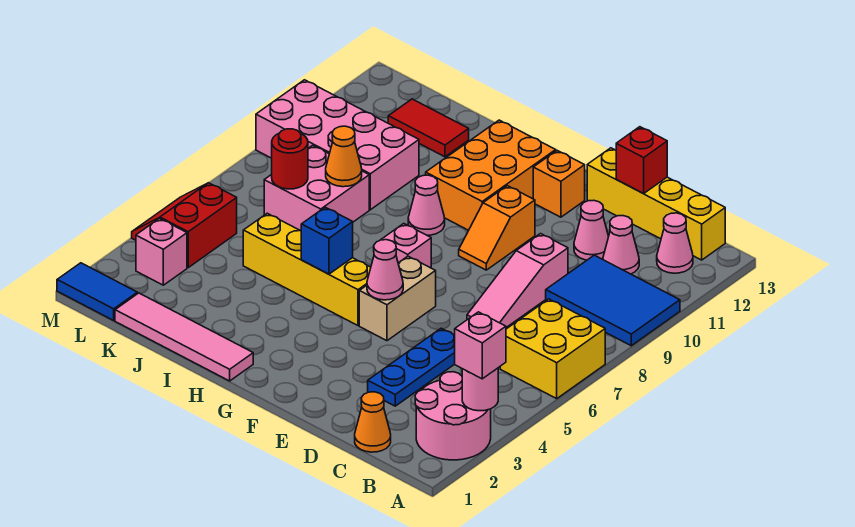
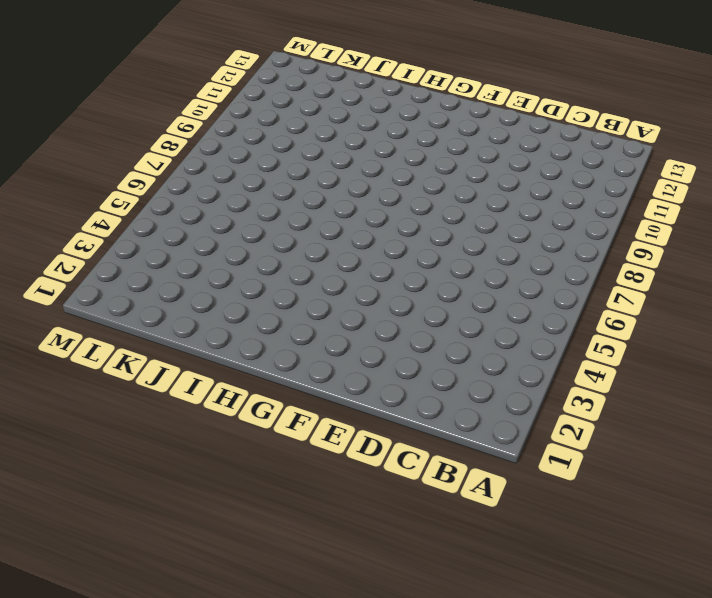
none -> pink 2x2 round brick [415,372,491,460]
none -> yellow 2x2 brick [500,299,605,399]
none -> blue 2x3 tile [546,255,680,346]
none -> pink 1x1 cone [657,213,693,273]

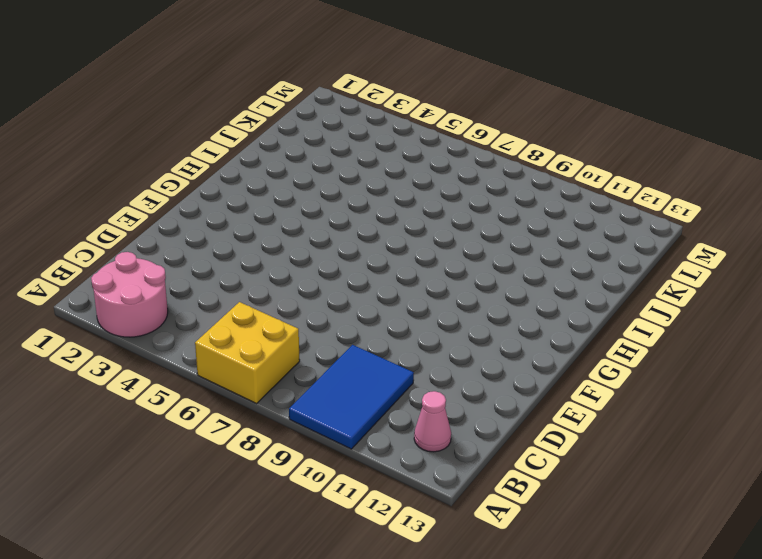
none -> yellow 1x4 brick [587,148,725,260]
none -> orange 1x1 cone [355,392,391,452]
none -> pink 1x1 cone [603,216,639,274]
none -> blue 1x3 plate [368,328,455,406]

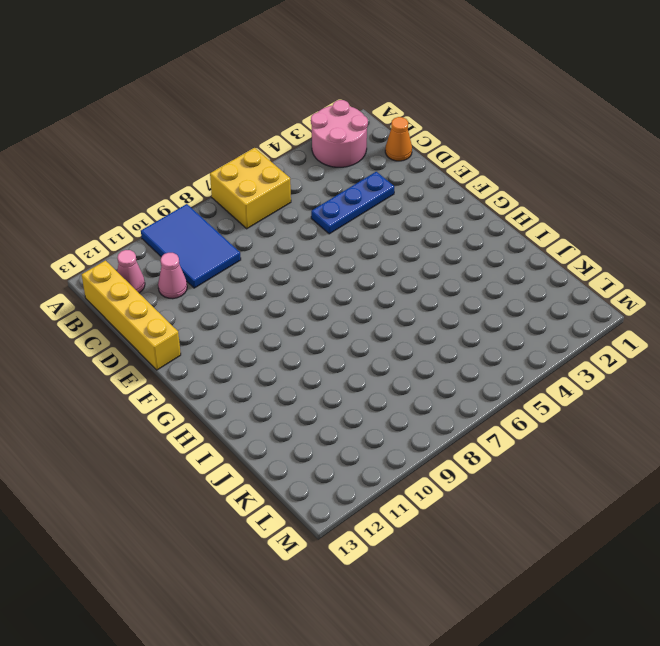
none -> pink 1x3 slope [467,234,568,327]
none -> pink 1x1 cone [574,200,609,260]
none -> tan 1x2 brick [359,256,436,341]
none -> orange 1x2 slope [459,186,535,270]

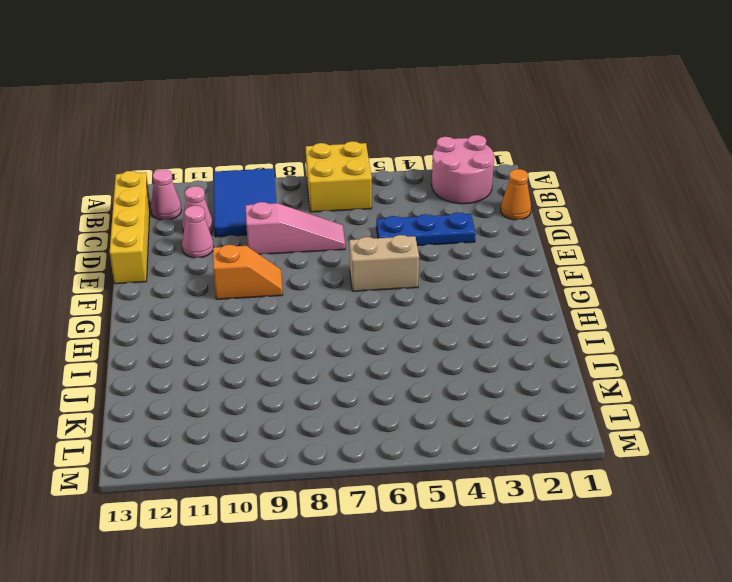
none -> orange 1x1 brick [533,151,585,217]
none -> yellow 1x4 brick [243,213,371,325]
none -> pink 1x1 brick [381,224,431,268]
none -> orange 2x3 brick [426,120,556,230]

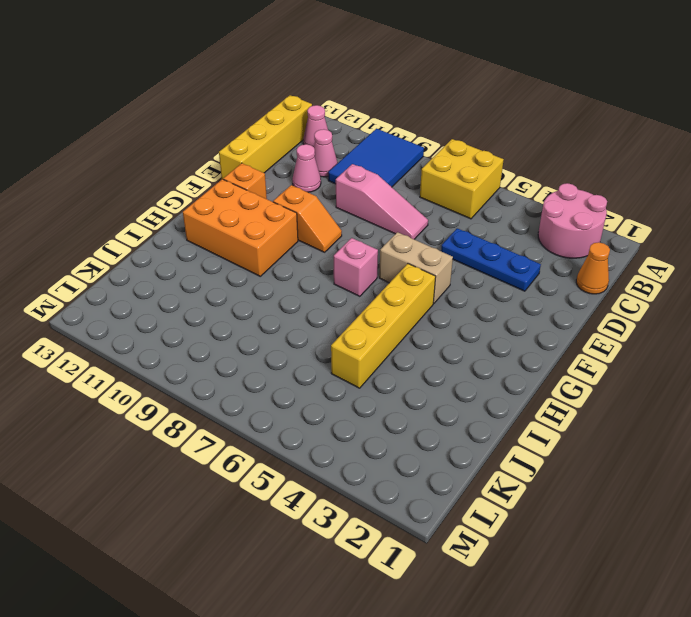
none -> pink 1x4 tile [115,293,253,381]
none -> pink 1x1 cone [408,175,445,235]
none -> pink 2x2 brick [264,145,369,231]
none -> pink 2x4 brick [256,80,419,210]

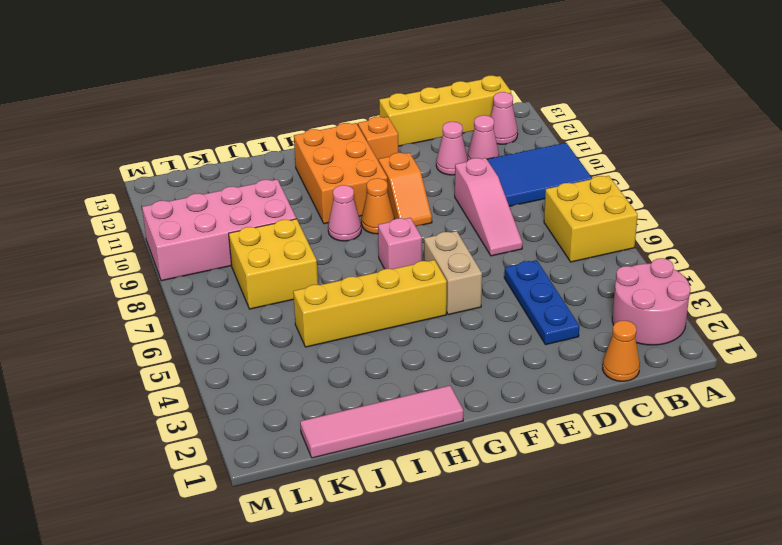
orange 1x1 cone [361,178,394,234] -> orange 1x1 cone moved to [326,126,362,187]
yellow 2x2 brick [229,219,318,309] -> pink 2x2 brick [264,145,369,231]
none -> red 1x2 tile [388,99,469,157]
none -> blue 1x2 tile [57,263,137,320]
none -> pink 1x1 brick [136,218,187,285]
none -> red 2x2 slope [132,183,237,267]

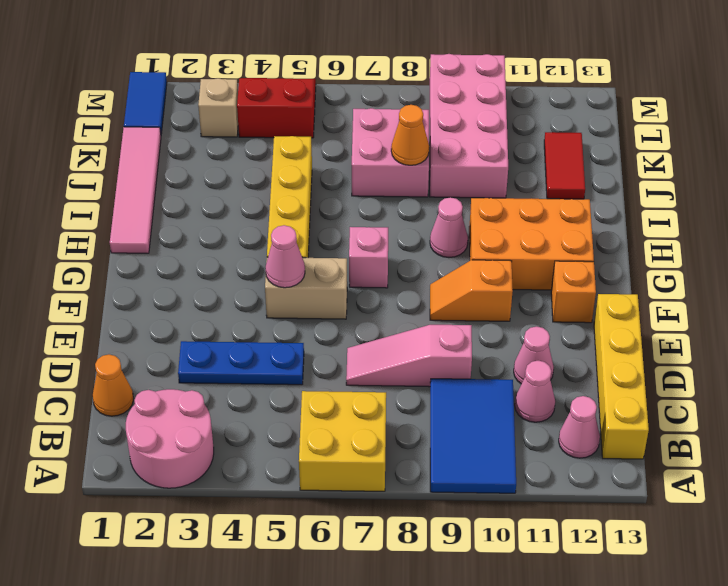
tan 1x1 brick [198,78,238,137] -> pink 1x1 brick [136,218,187,285]
none -> pink 1x1 round brick [462,368,498,411]
none -> red 1x1 brick [616,127,667,194]
none -> blue 1x1 brick [301,207,353,274]
none -> red 1x1 round brick [272,129,308,189]

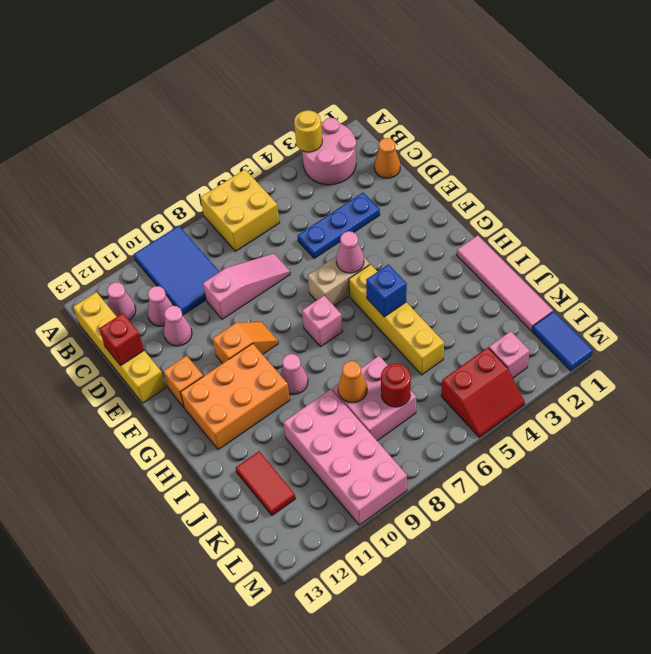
yellow 1x1 round brick [294,110,322,152] -> pink 1x1 round brick [462,368,498,411]
none -> pink 1x1 brick [455,312,506,379]

